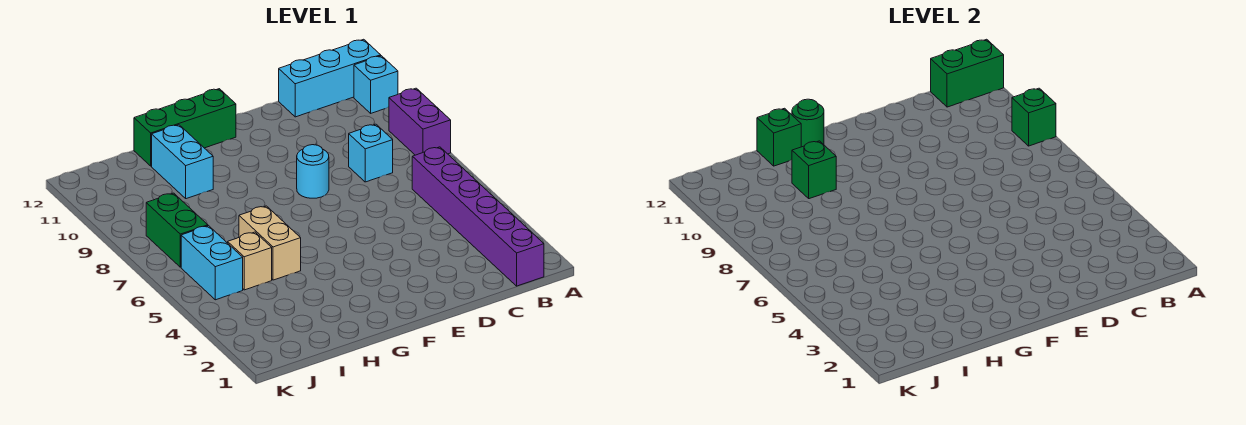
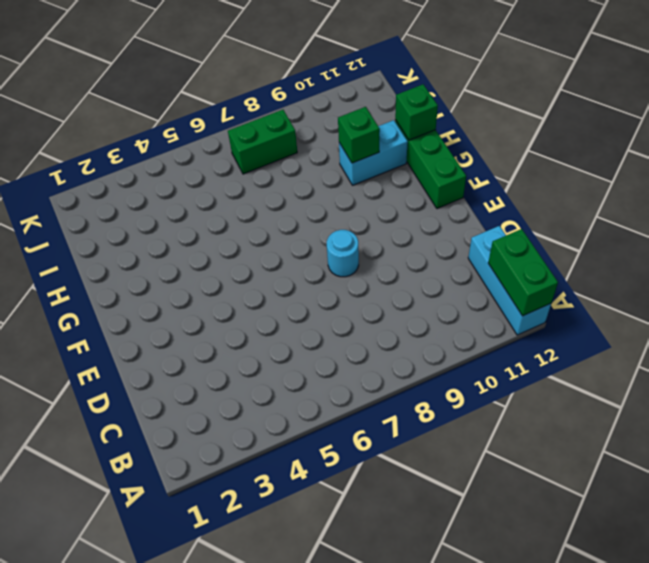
none -> purple 1x2 brick [389,88,451,155]
none -> cyan 1x1 brick [354,56,398,113]
none -> purple 1x6 brick [412,147,544,286]

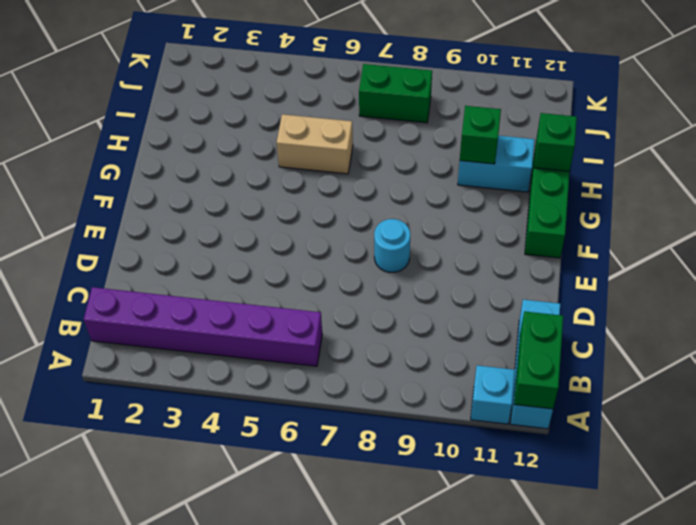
none -> purple 1x2 brick [389,88,451,155]
none -> cyan 1x1 brick [349,124,393,182]
none -> tan 1x1 brick [228,232,272,290]

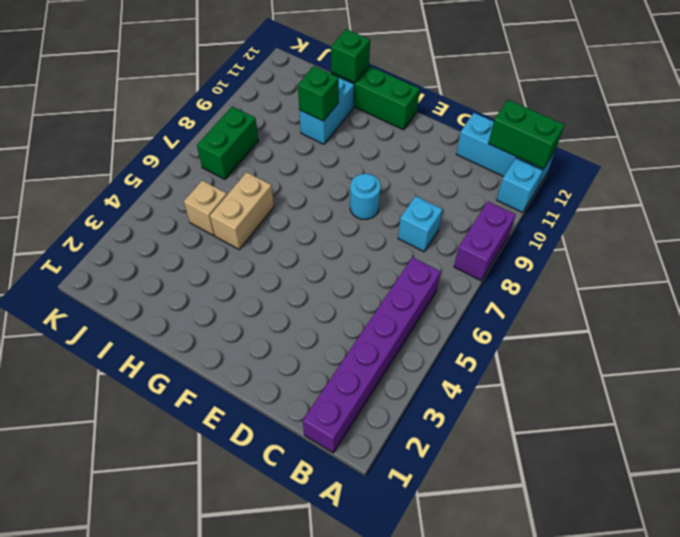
none -> cyan 1x2 brick [181,226,243,300]
none -> green 1x1 brick [1012,88,1056,146]
none -> green 1x1 round brick [792,99,824,147]

